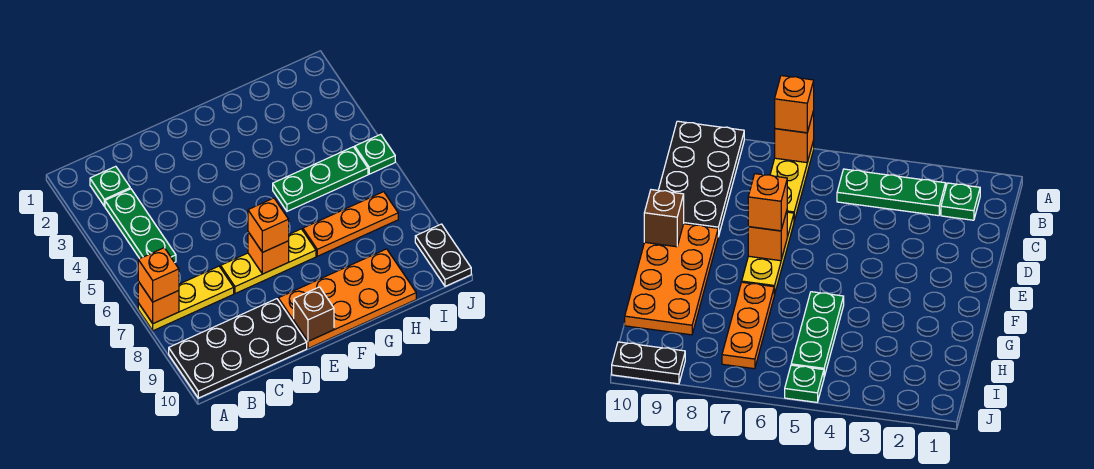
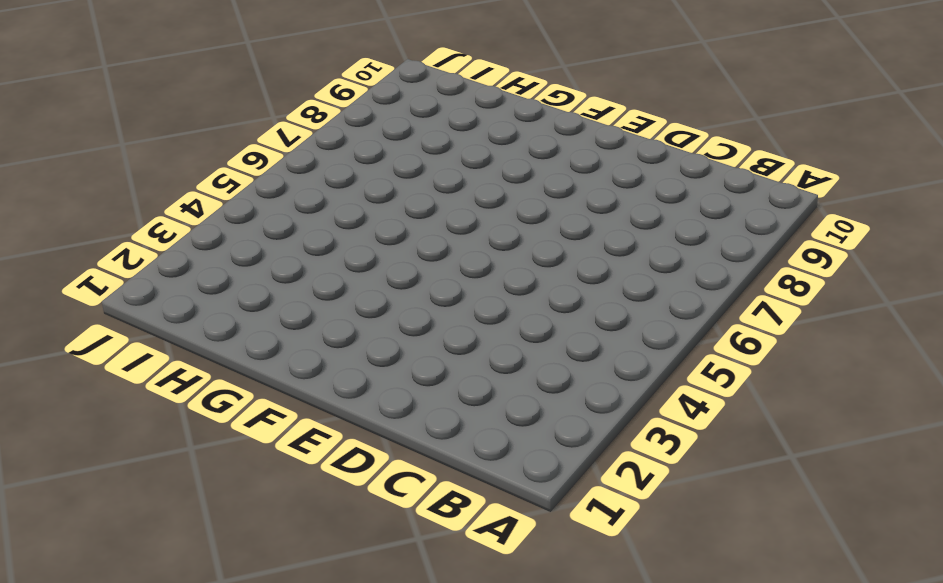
none -> yellow 1x3 plate [138,266,234,331]
none -> black 2x4 plate [169,299,307,398]
none -> green 1x1 plate [90,166,130,206]

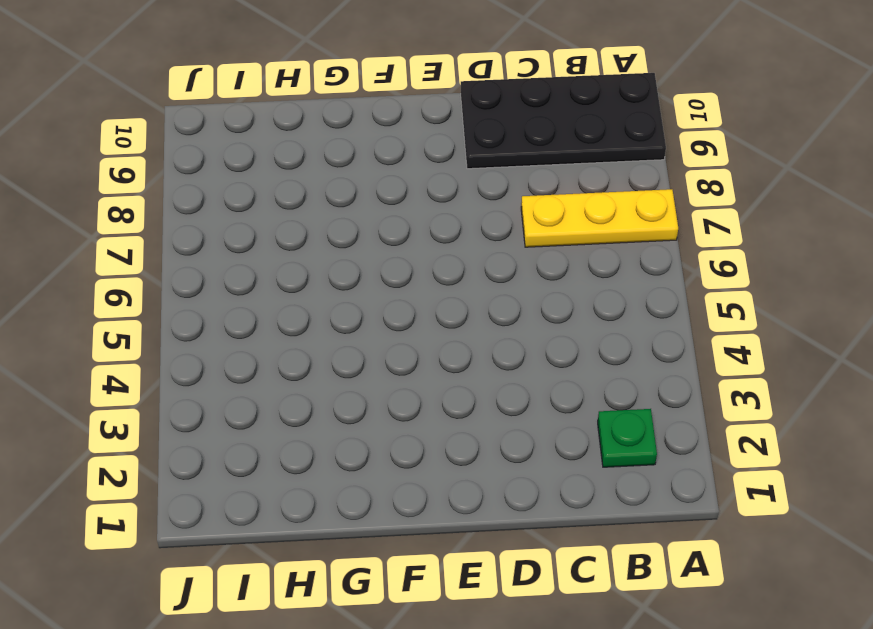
none -> green 1x3 plate [105,189,176,262]
none -> yellow 1x3 plate [221,229,316,294]
none -> orange 2x4 plate [278,249,416,348]

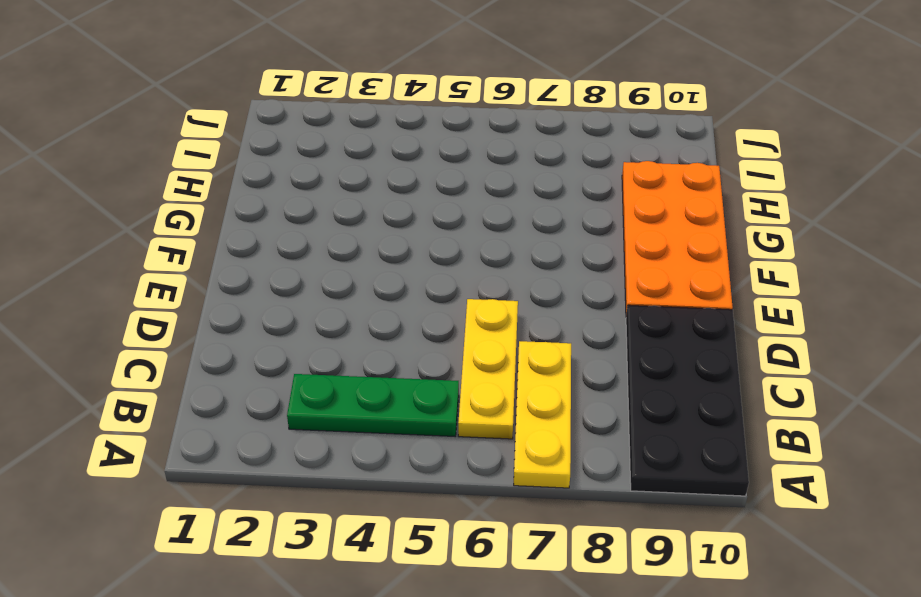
yellow 1x3 plate [458,299,518,439] -> yellow 1x3 plate moved to [221,229,316,294]
none -> green 1x1 plate [90,166,130,206]
none -> green 1x3 plate [273,147,368,211]
none -> orange 1x3 plate [303,192,398,256]

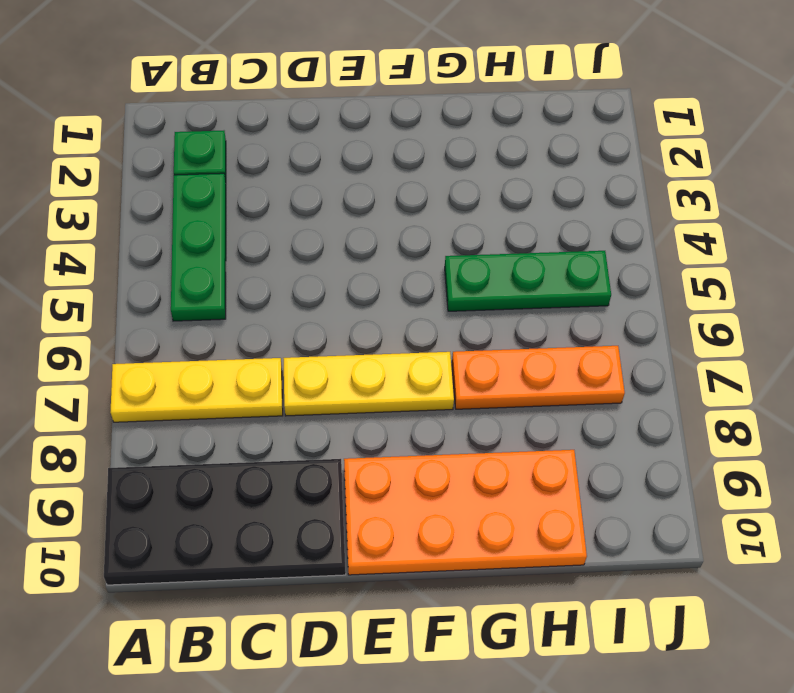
none -> green 1x1 plate [355,134,395,174]
none -> black 1x2 plate [415,224,471,286]
none -> orange 1x1 brick [138,281,179,324]

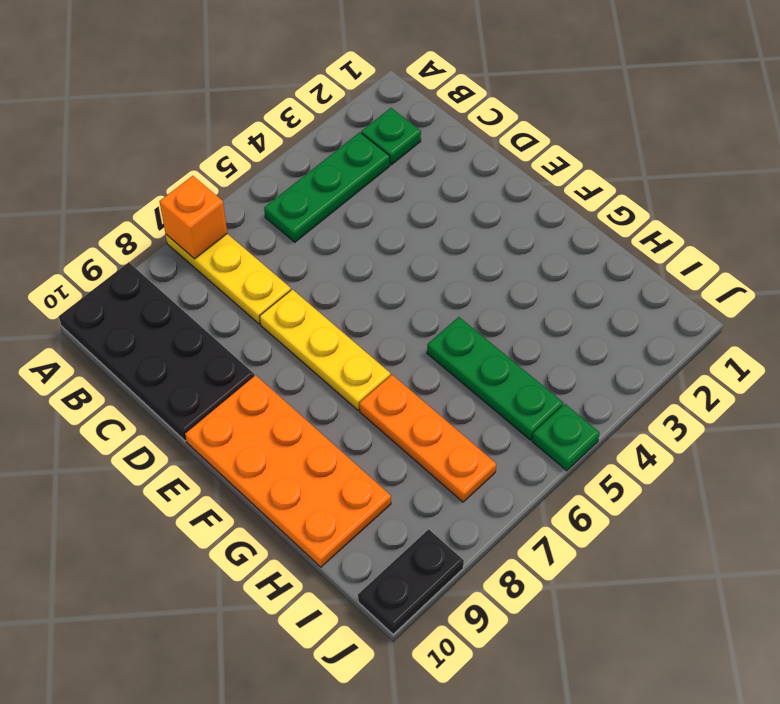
none -> orange 1x1 brick [248,232,289,274]
none -> brown 1x1 brick [294,287,334,341]
none -> orange 1x1 brick [138,248,179,302]

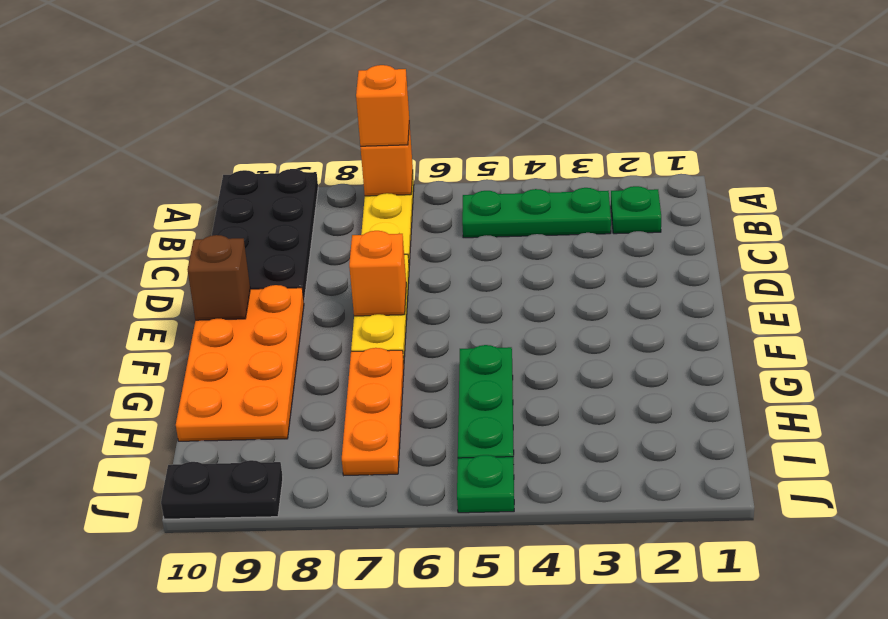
none -> orange 1x1 brick [248,198,289,252]

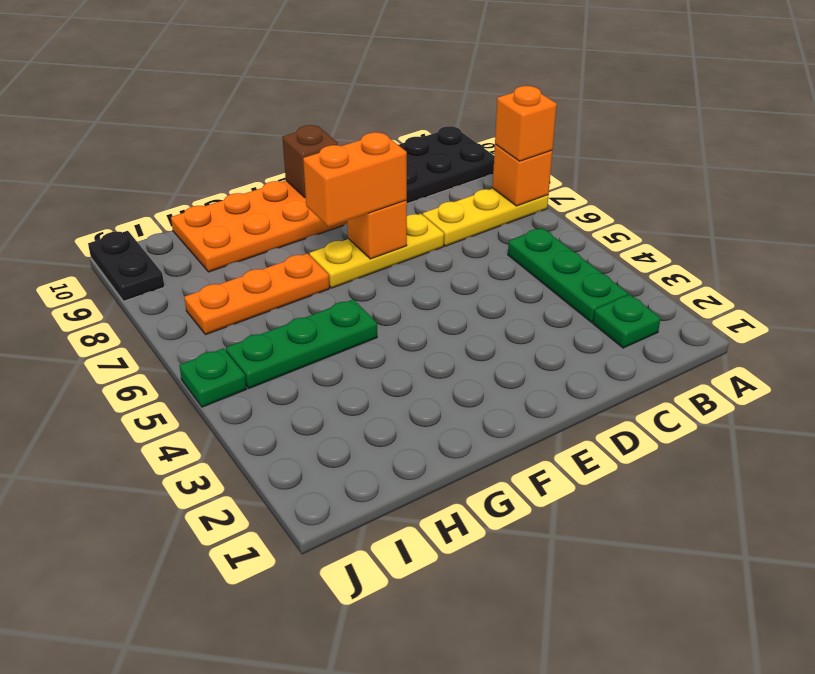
orange 1x2 brick [303,132,407,227] -> orange 1x1 brick [248,198,289,252]

